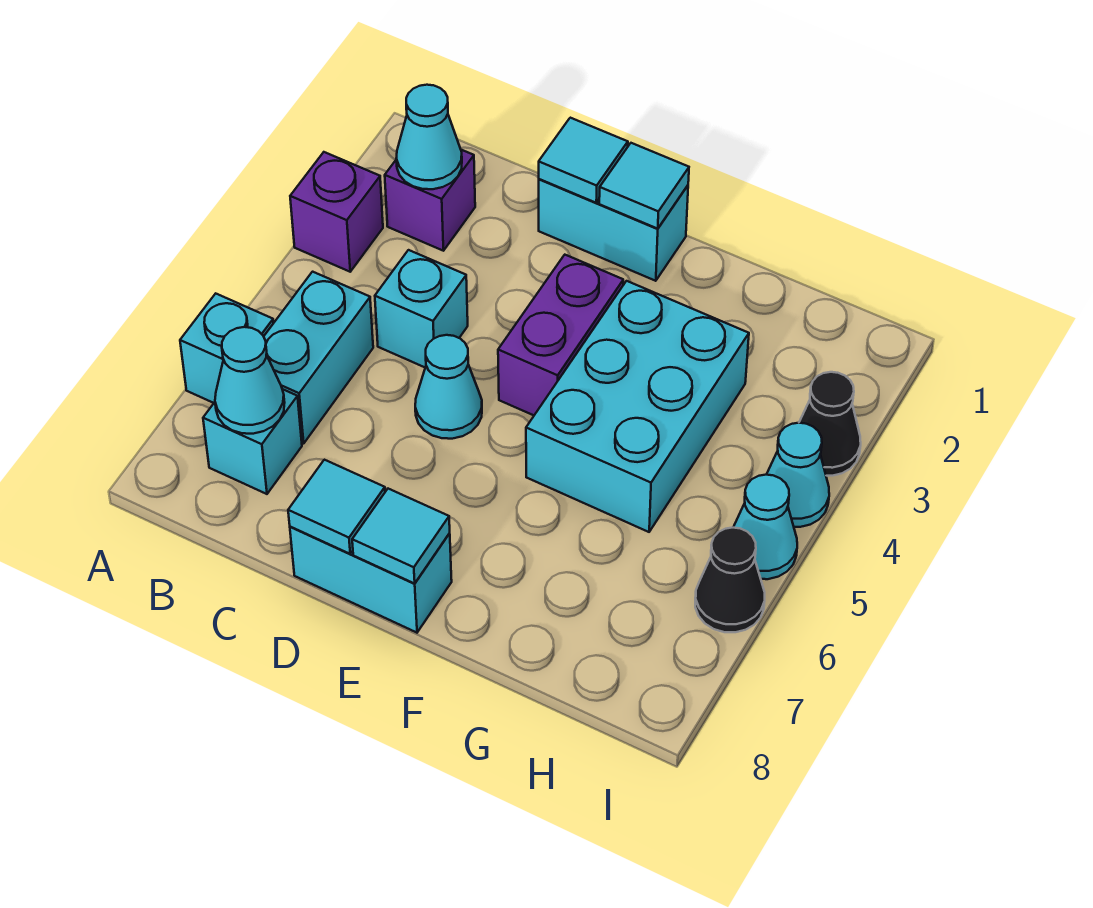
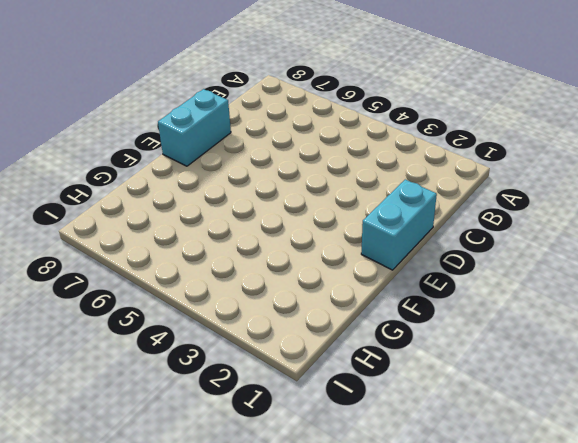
none -> purple 1x1 brick [290,152,383,272]
none -> cyan 1x1 brick [180,294,273,403]
none -> purple 1x1 brick [385,150,475,251]

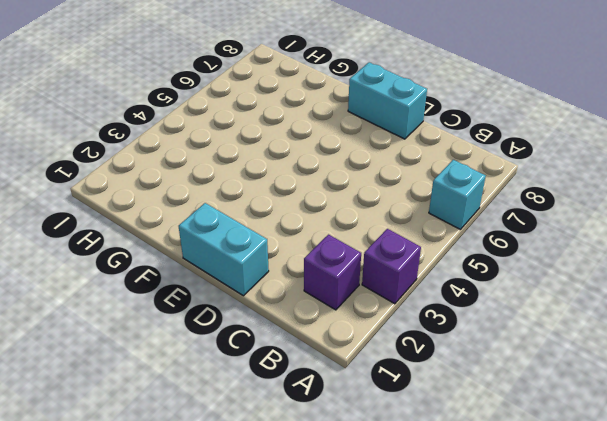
none -> cyan 1x2 brick [264,272,373,443]
none -> cyan 1x1 brick [203,389,302,494]
none -> cyan 1x1 brick [375,250,468,367]

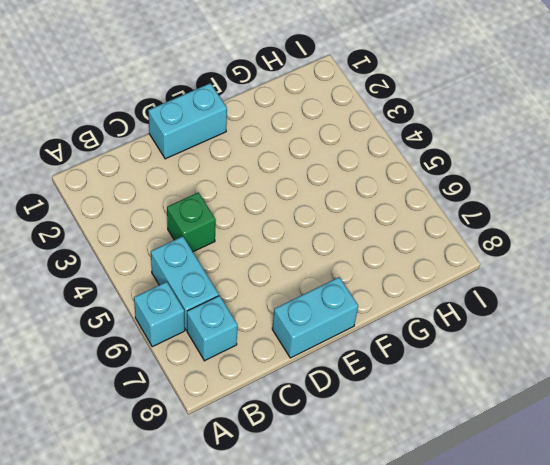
green 1x1 brick [167,192,216,252] -> cyan 1x1 brick [375,250,468,367]
none -> purple 1x1 brick [290,152,383,272]
none -> purple 1x1 brick [385,150,475,251]
none -> cyan 1x1 cone [415,335,482,439]

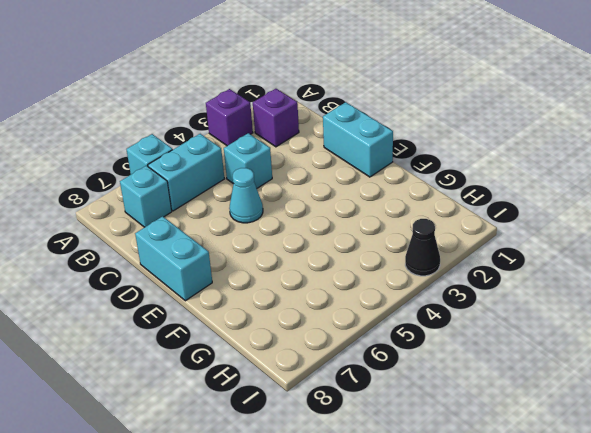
none -> purple 1x2 brick [498,255,623,415]
none -> cyan 2x3 brick [526,281,749,532]
none -> cyan 1x1 cone [766,423,829,527]

